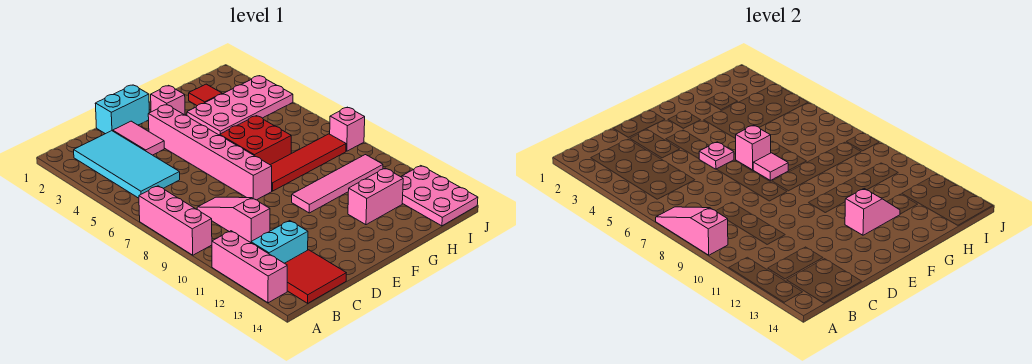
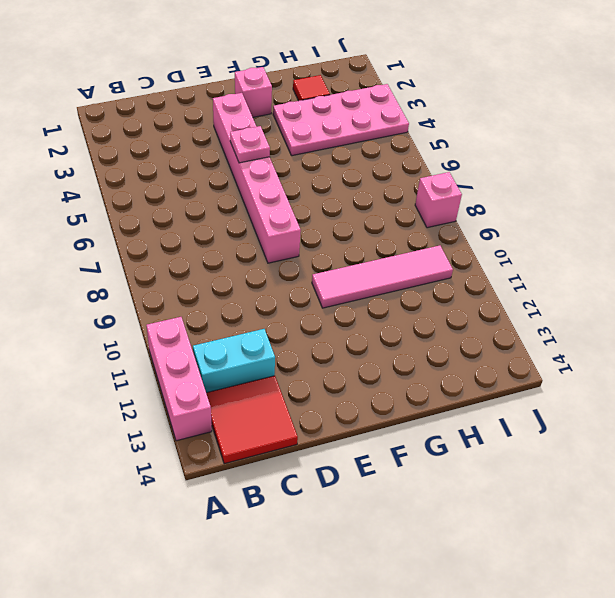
none -> pink 1x3 brick [139,186,212,255]
none -> cyan 2x4 tile [74,131,180,198]
none -> pink 1x3 slope [197,197,270,243]

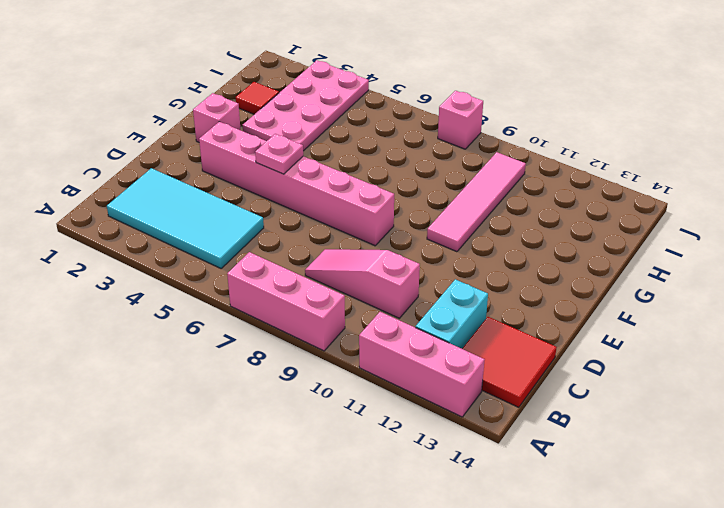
none -> cyan 1x2 brick [95,85,149,134]
none -> pink 1x2 tile [113,121,164,155]
none -> red 2x2 brick [220,116,291,165]

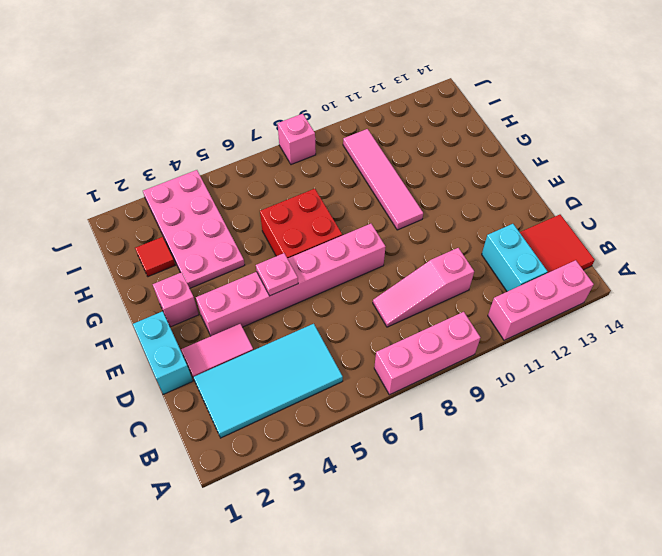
none -> red 1x4 tile [271,134,346,191]
none -> pink 1x2 brick [348,168,403,225]
none -> pink 2x3 plate [401,166,478,226]

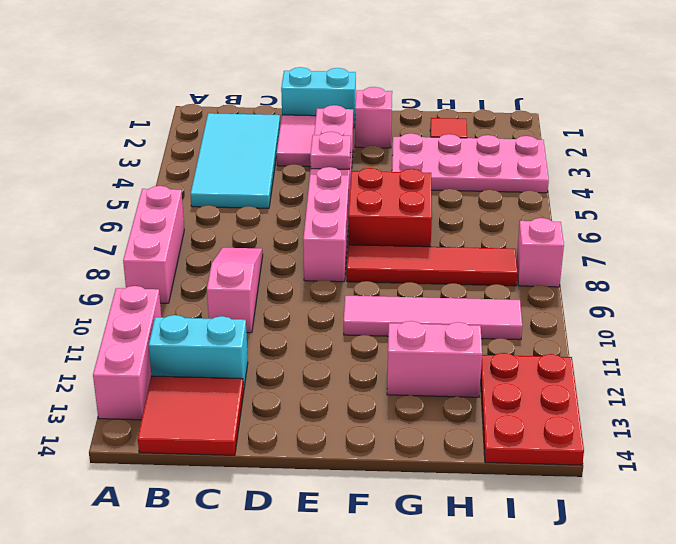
red 2x3 plate [480,353,584,465] -> pink 2x3 plate [401,166,478,226]
none -> pink 1x3 slope [656,207,728,255]
none -> pink 1x1 brick [736,125,771,170]
none -> pink 1x1 tile [753,153,788,180]

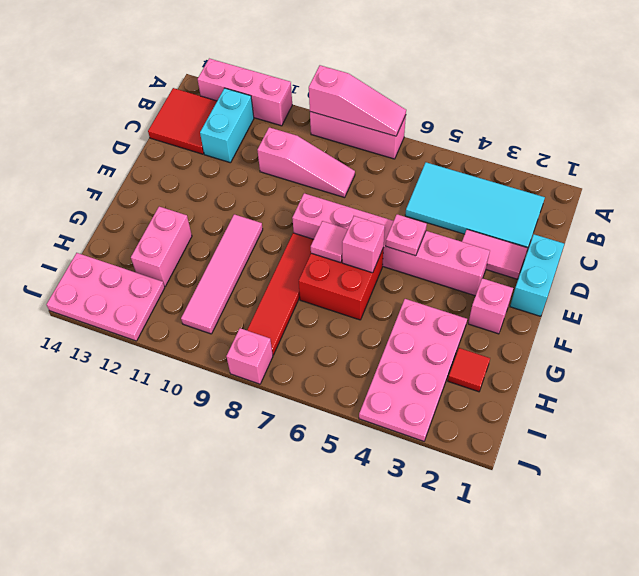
none -> pink 1x2 slope [845,189,900,235]

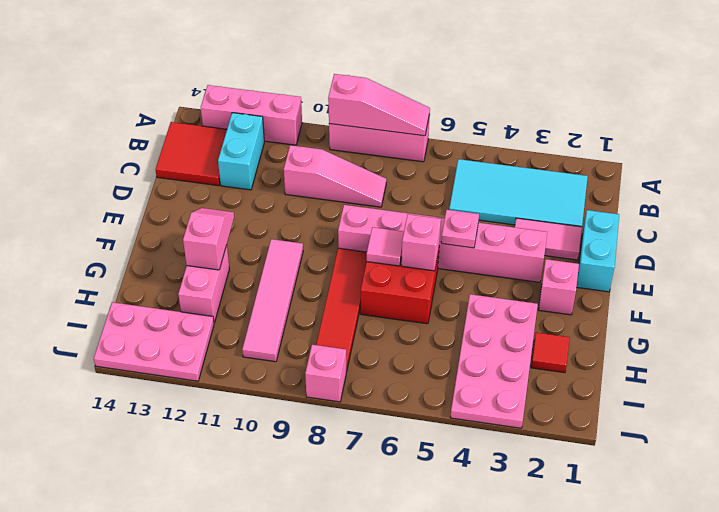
pink 1x2 slope [183,208,234,270] -> pink 1x2 slope turned to [845,189,900,235]

